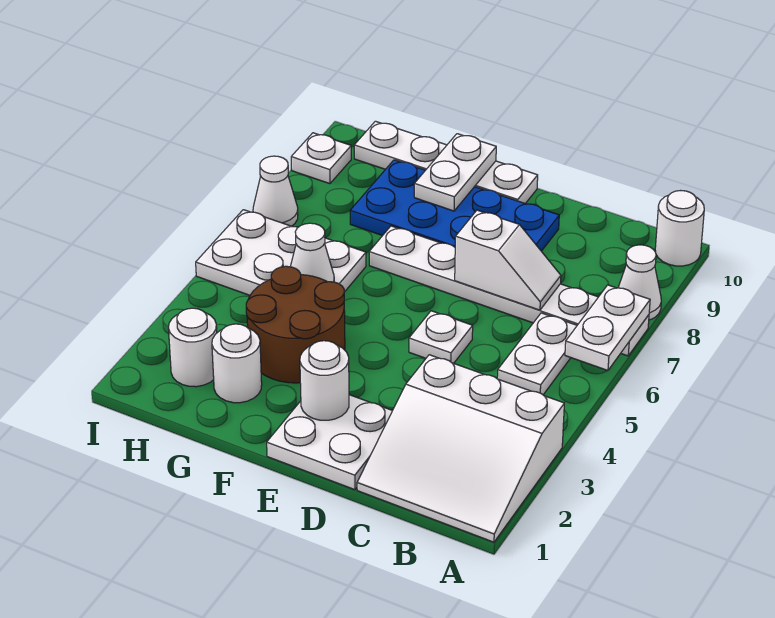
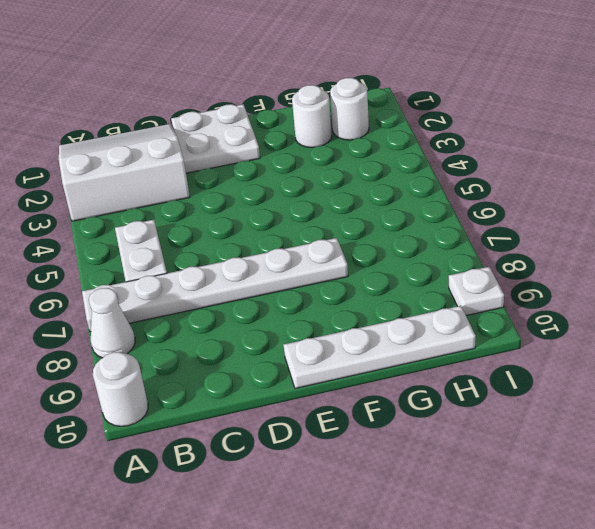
none -> white 1x1 plate [409,311,473,363]
none -> blue 2x4 plate [350,160,559,251]
none -> brown 2x2 round brick [246,266,345,383]

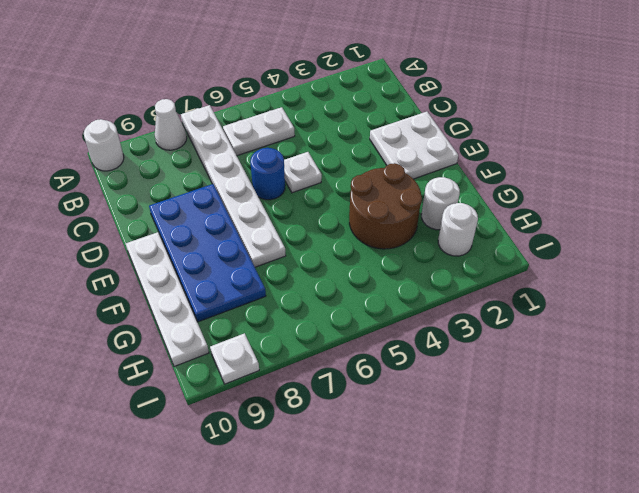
blue 1x1 round brick [250,148,285,200] -> none
none -> white 3x3 slope [357,355,564,542]
none -> white 2x3 plate [196,210,366,295]
none -> white 1x1 cone [253,156,298,226]

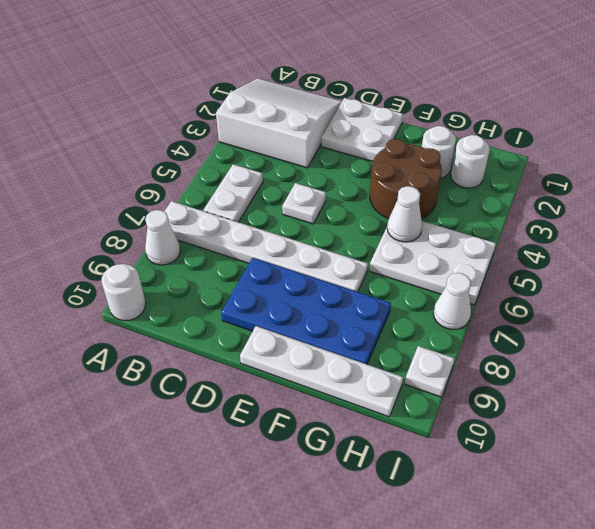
none -> white 1x2 plate [565,285,650,370]
none -> white 1x2 slope [455,210,561,310]
none -> white 1x1 round brick [300,341,349,420]

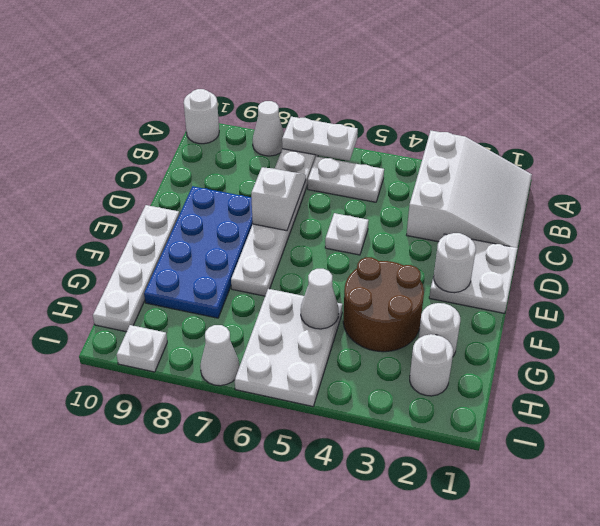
none -> white 1x2 plate [414,134,496,211]

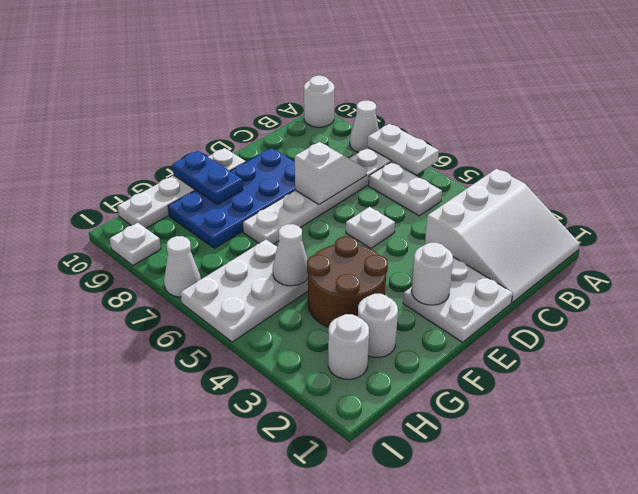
blue 1x2 plate [172,151,243,204] -> white 1x2 plate [414,134,496,211]

